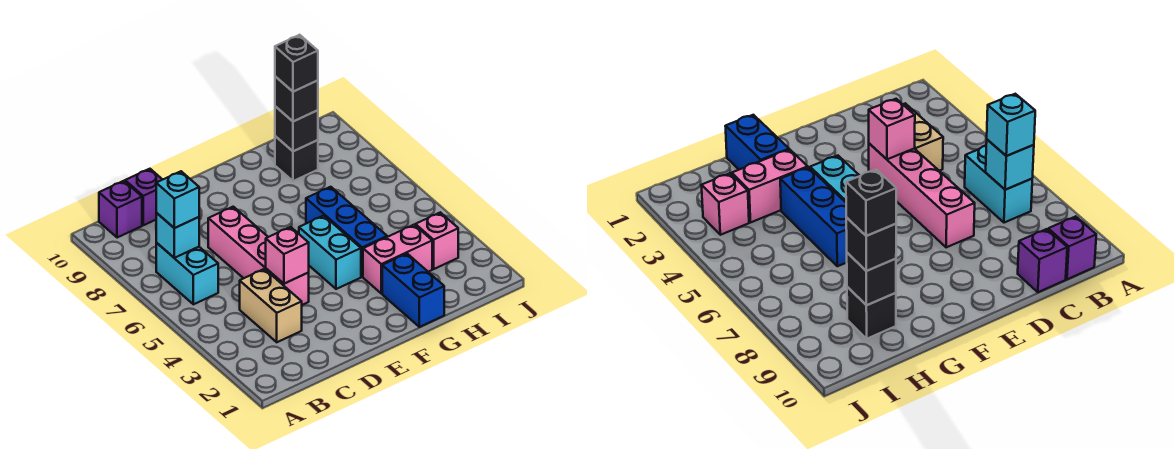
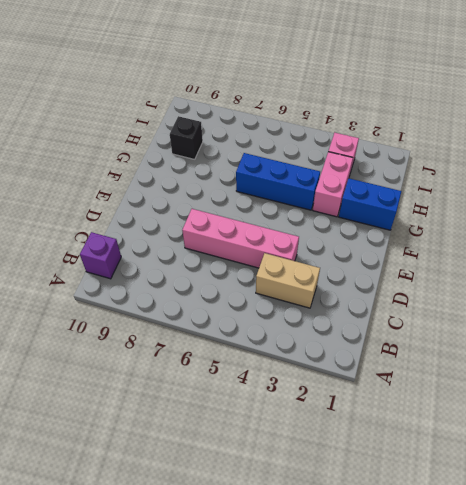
none -> cyan 1x2 brick [156,243,218,304]
none -> purple 1x1 brick [125,169,163,225]
none -> cyan 1x2 brick [299,216,361,289]

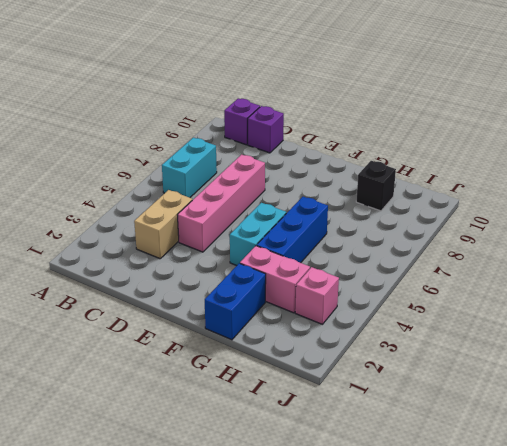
none -> cyan 1x1 brick [156,213,199,258]
none -> pink 1x1 brick [266,227,309,284]
none -> black 1x1 brick [275,106,318,151]

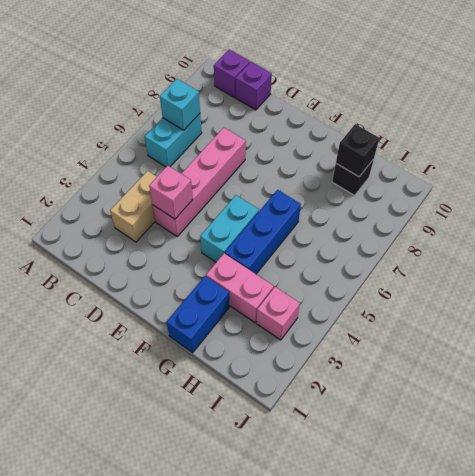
none -> cyan 1x1 brick [156,171,199,228]
none -> black 1x1 brick [275,76,318,122]
none -> black 1x1 brick [275,35,318,92]

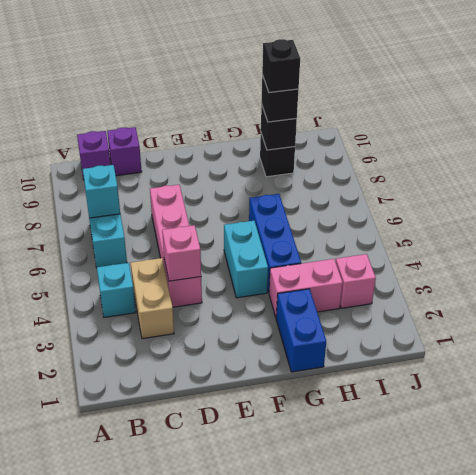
cyan 1x1 brick [97,263,136,317] -> cyan 1x1 brick moved to [156,171,199,228]

